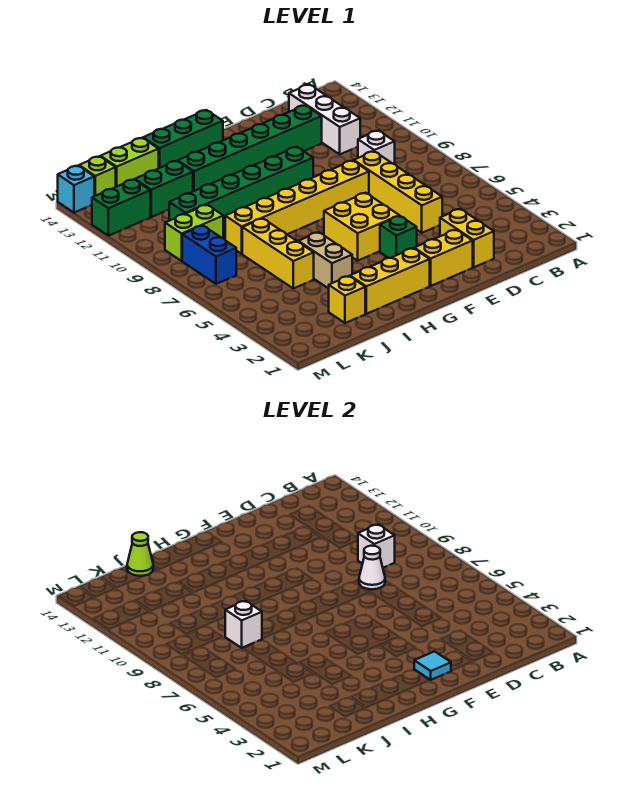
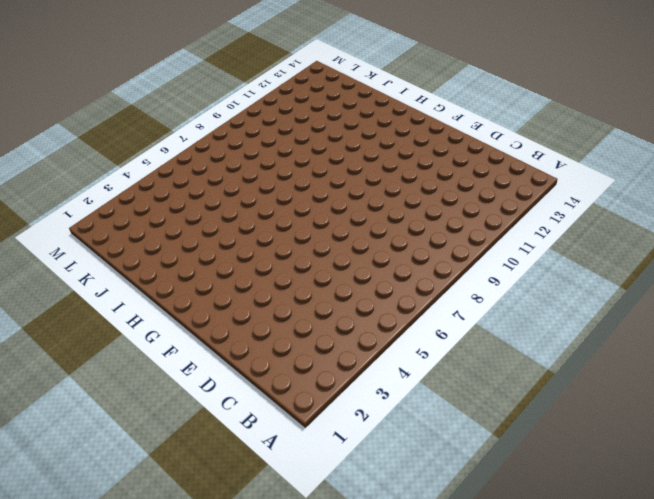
none -> white 1x1 brick [358,130,395,164]
none -> white 1x3 brick [289,84,360,154]
none -> yellow 1x2 brick [440,209,494,267]

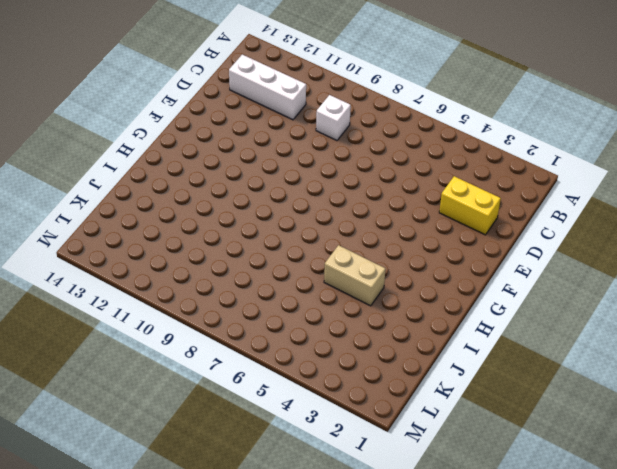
none -> yellow 1x4 brick [354,151,442,233]
none -> green 1x6 brick [178,105,322,191]
none -> yellow 1x2 brick [414,230,473,286]

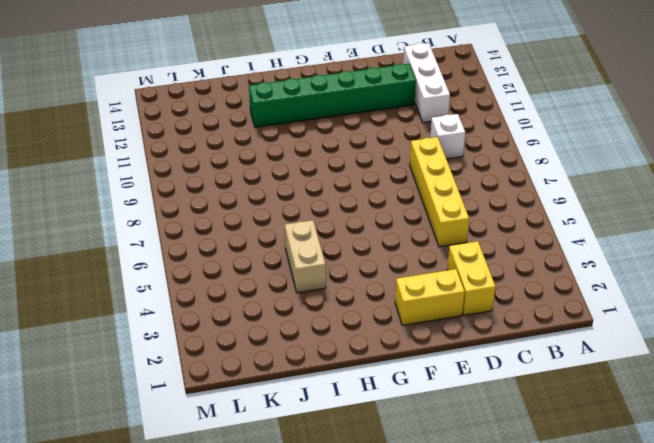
none -> yellow 1x6 brick [225,161,369,254]
none -> green 1x1 brick [380,216,417,258]
none -> yellow 2x2 brick [324,193,399,261]

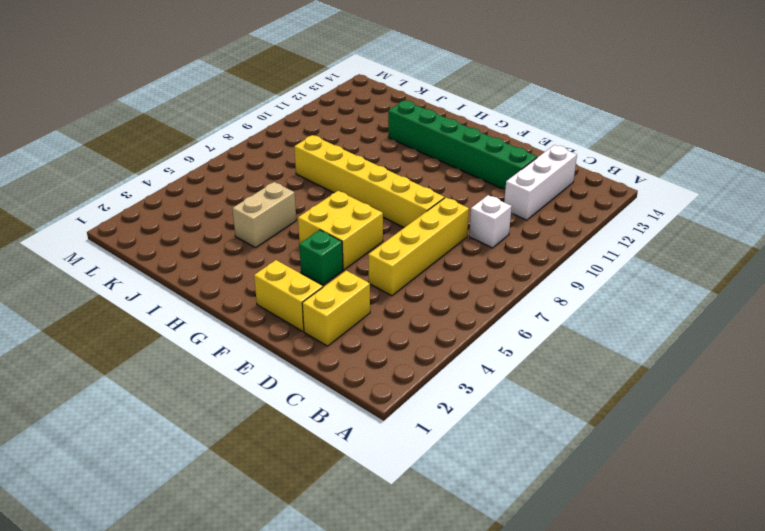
none -> green 1x6 brick [169,147,313,224]
none -> yellow 1x3 brick [350,248,430,314]
none -> green 1x3 brick [143,110,223,168]

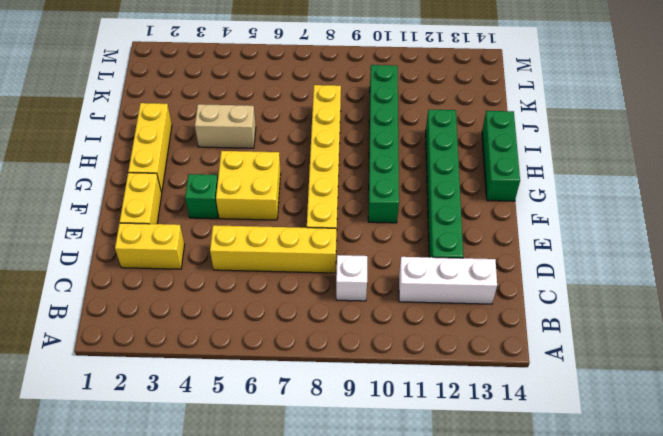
none -> yellow 1x1 brick [329,276,365,323]
none -> yellow 1x3 brick [242,218,314,288]
none -> green 1x2 brick [135,161,193,217]

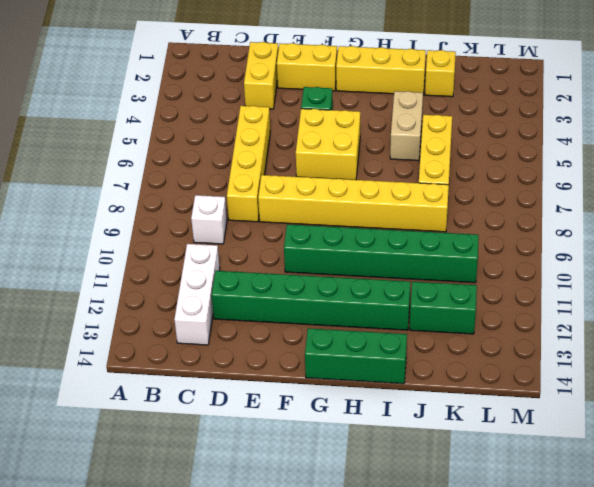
none -> lime 1x2 brick [100,138,159,187]
none -> lime 1x2 brick [165,205,223,261]
none -> blue 1x2 brick [182,225,236,284]

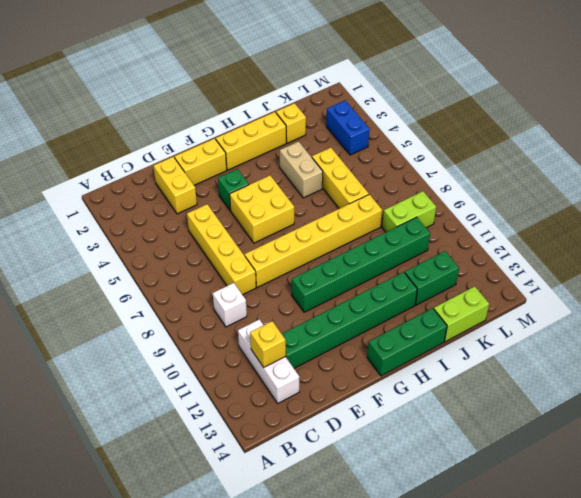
yellow 1x1 brick [250,321,286,367] -> none
blue 1x2 brick [326,100,370,155] -> blue 1x2 brick moved to [182,225,236,284]
none -> green 1x2 brick [92,179,150,236]
none -> lime 1x1 brick [79,156,116,196]
none -> cyan 1x1 brick [58,166,94,213]

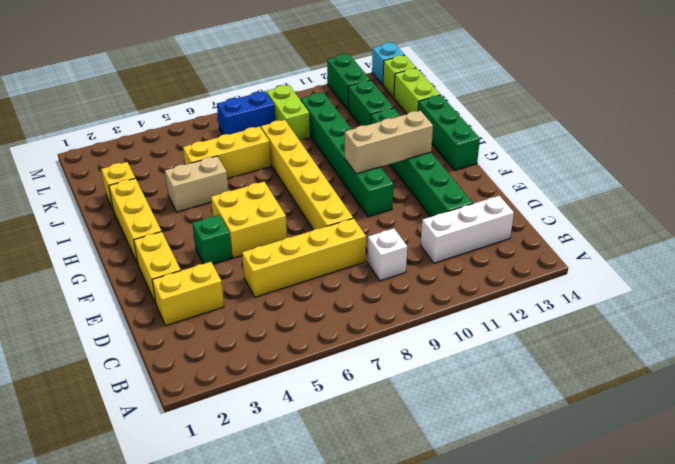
tan 1x3 brick [345,111,433,174] -> none
none -> white 1x1 brick [358,524,395,568]
none -> white 1x1 cone [359,546,385,589]
none -> cyan 1x1 tile [414,651,451,680]

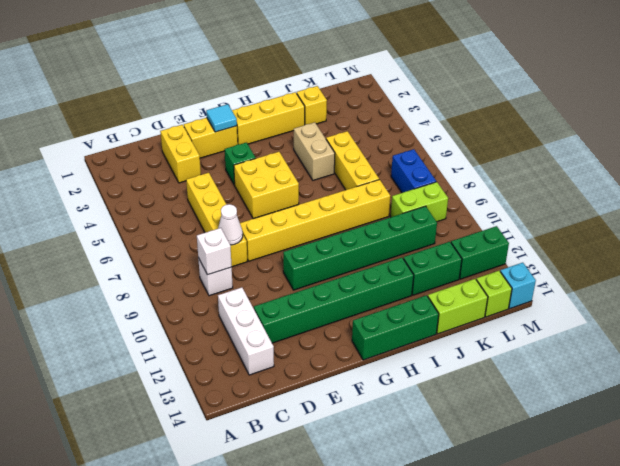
none -> white 1x1 brick [225,601,262,648]
none -> lime 1x1 cone [127,532,153,576]

